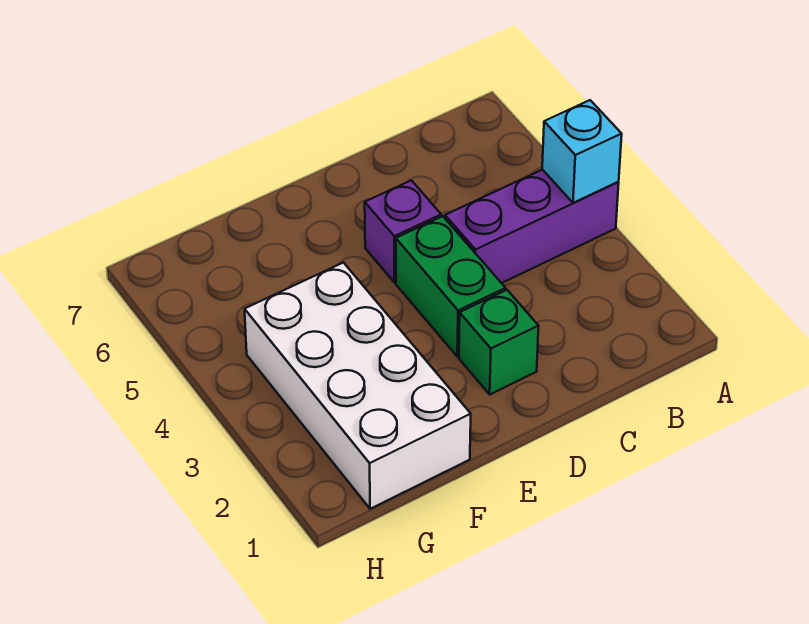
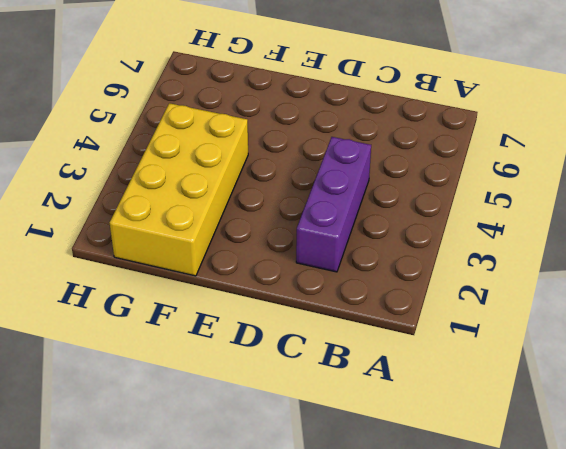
purple 1x3 brick [296,137,371,272] -> purple 1x3 brick turned to [445,170,619,283]
yellow 2x4 brick [110,103,248,276] -> white 2x4 brick [245,263,471,509]
none -> green 1x1 brick [459,290,539,394]
none -> green 1x2 brick [396,216,506,357]

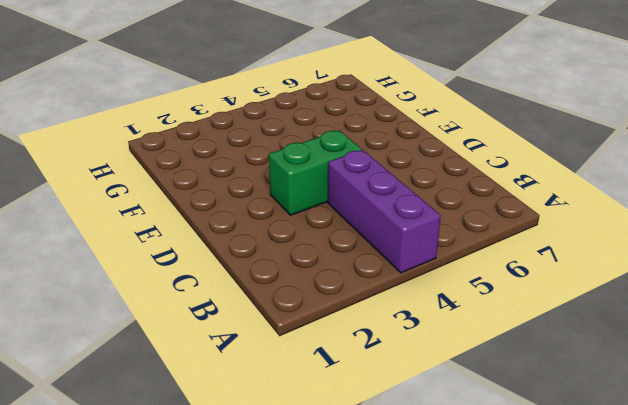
none -> green 1x1 brick [459,290,539,394]
none -> purple 1x1 brick [365,180,441,283]

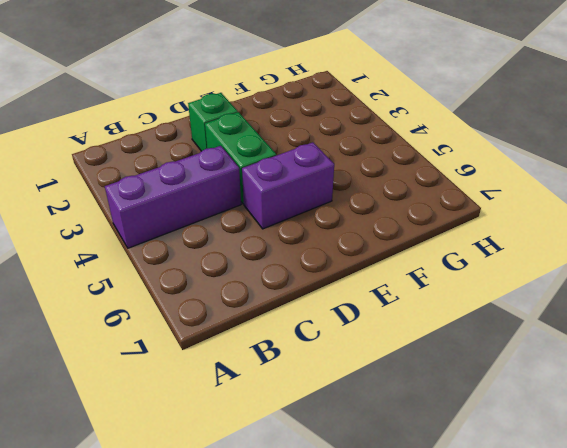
purple 1x2 brick [242,142,334,229] -> purple 1x1 brick [365,180,441,283]
none -> white 2x4 brick [245,263,471,509]
none -> cyan 1x1 brick [542,100,622,203]

